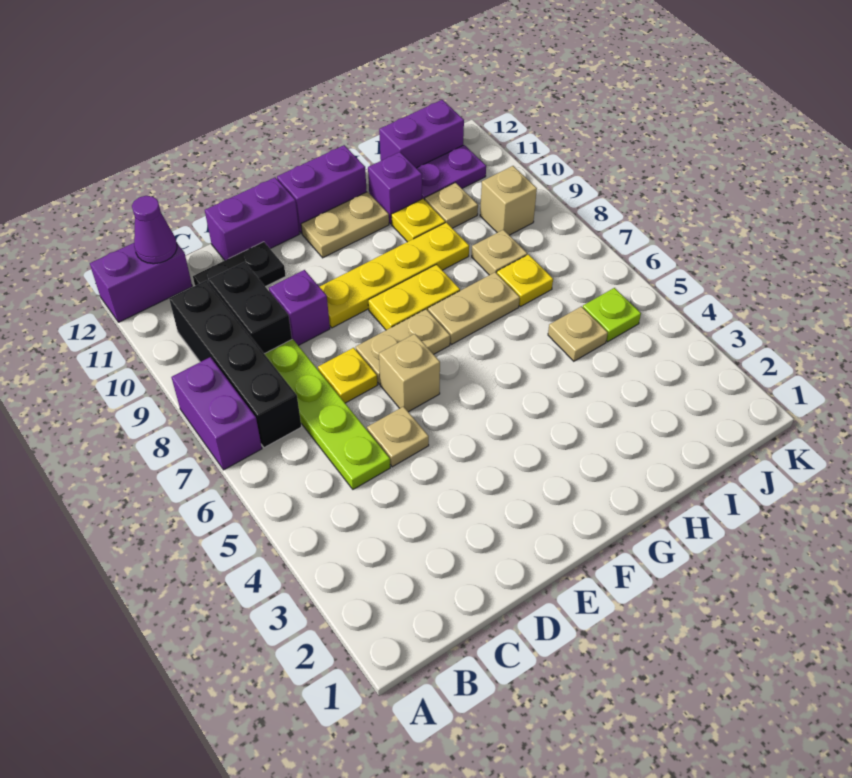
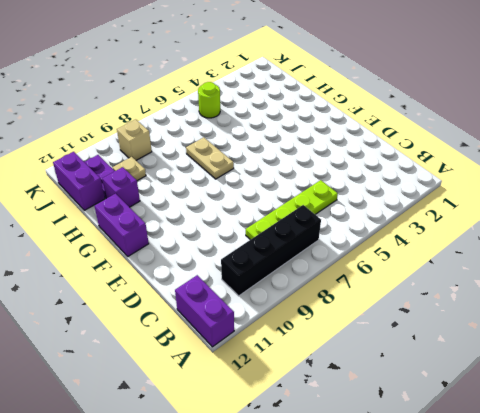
lime 1x1 round brick [198,82,220,118] -> lime 1x1 plate [583,288,641,342]
none -> purple 1x2 brick [172,357,262,470]
none -> black 1x2 brick [208,262,292,354]
none -> black 1x2 plate [193,242,286,287]

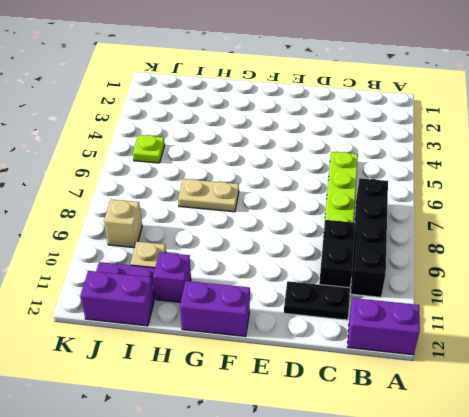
none -> purple 1x2 brick [172,357,262,470]
none -> tan 1x1 plate [367,407,429,467]
none -> yellow 1x1 plate [318,348,377,403]

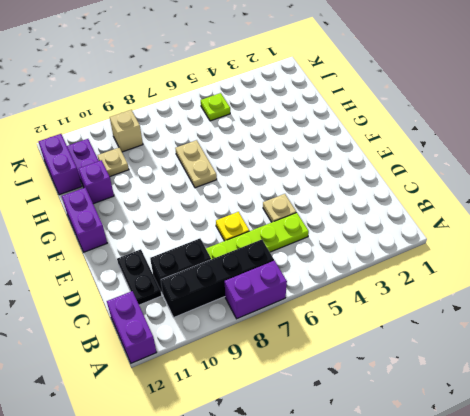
none -> purple 1x1 brick [269,270,330,346]
none -> purple 1x2 brick [205,177,299,260]
none -> tan 1x1 brick [379,334,440,412]

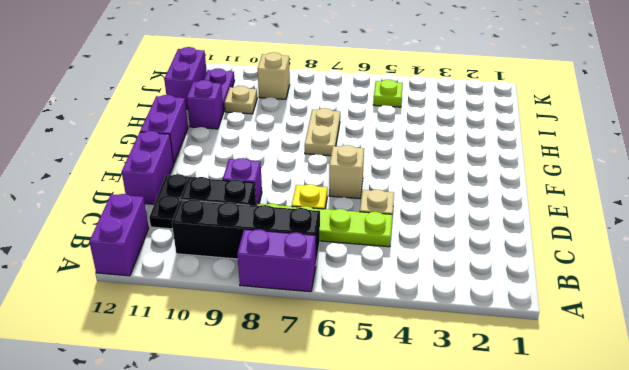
none -> tan 1x2 plate [356,309,450,384]
none -> yellow 1x4 plate [320,222,469,328]
none -> yellow 1x2 plate [368,265,460,330]

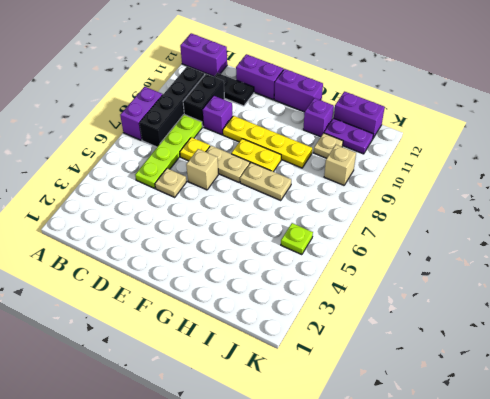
none -> tan 1x2 plate [301,192,389,258]
none -> yellow 1x1 plate [391,199,445,242]
none -> tan 1x1 plate [548,306,608,361]

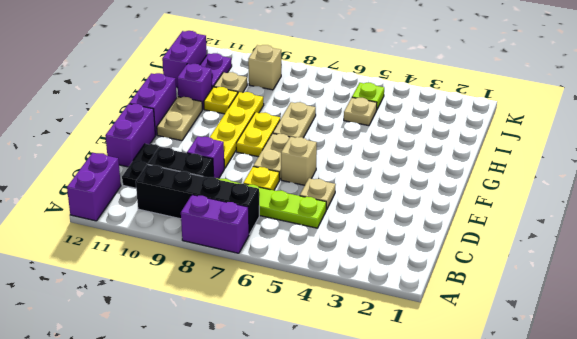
none -> yellow 1x1 plate [497,254,553,307]
none -> tan 1x1 plate [472,230,527,275]
none -> purple 1x1 cone [132,196,177,264]

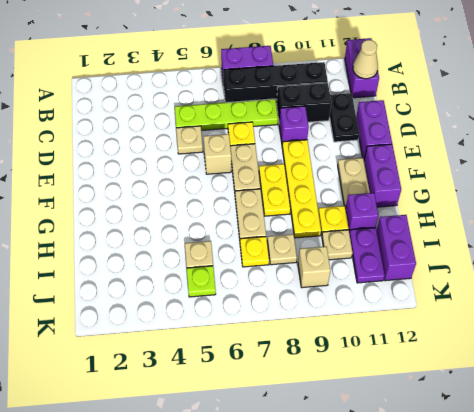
tan 1x1 cone [353,40,378,79] -> purple 1x1 cone [132,196,177,264]

